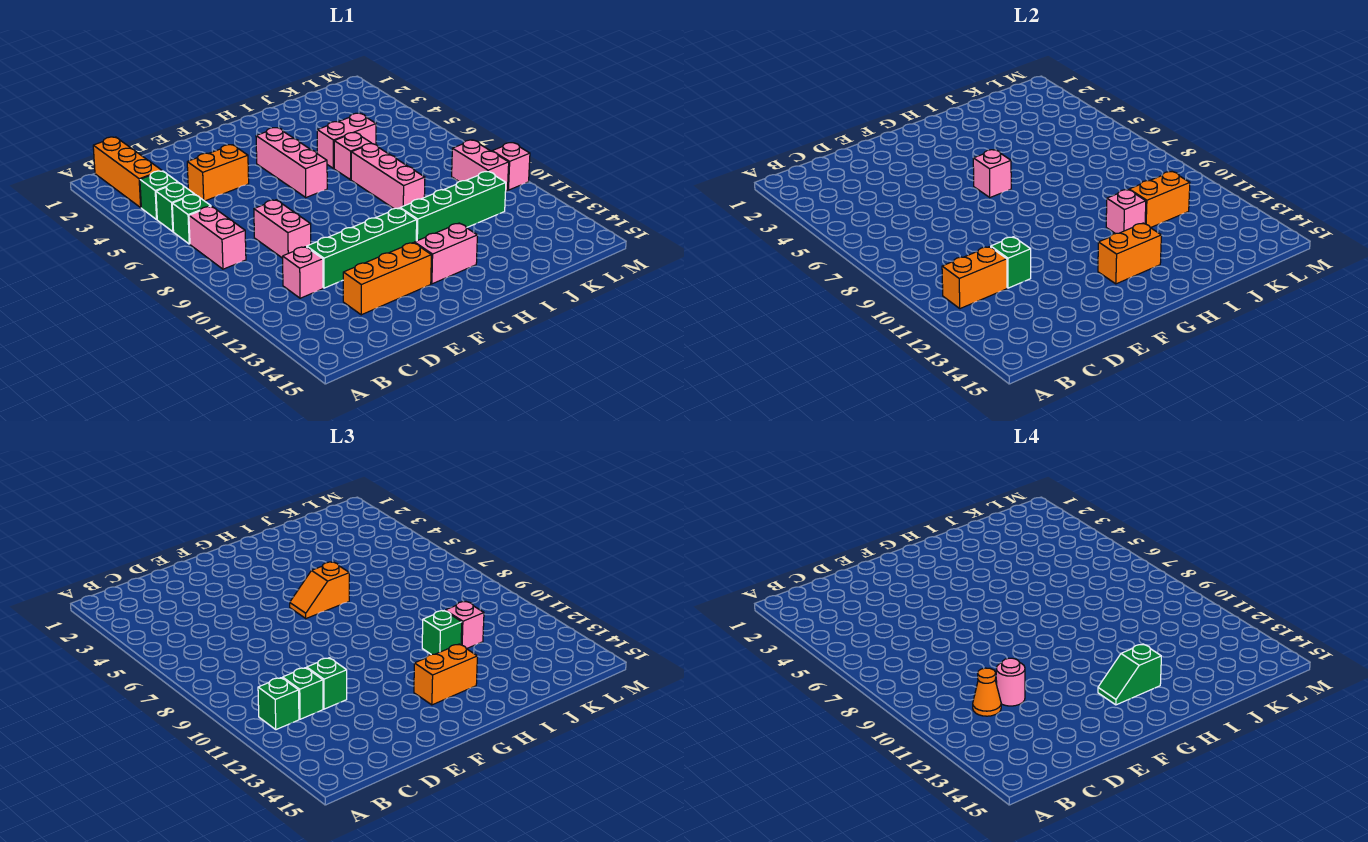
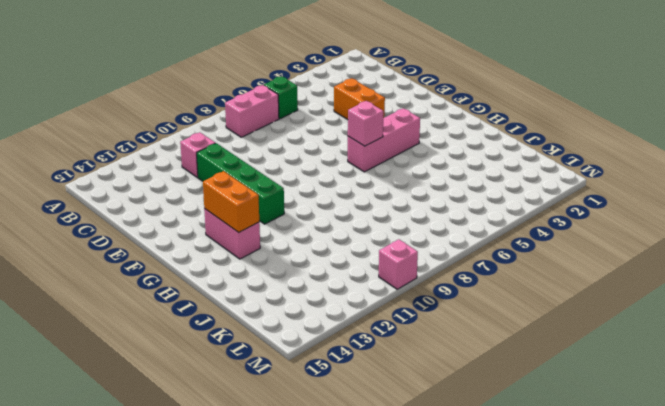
none -> orange 1x3 brick [93,137,162,207]
none -> green 1x1 brick [140,171,178,219]
none -> green 1x1 brick [156,183,194,232]
none -> pink 1x2 brick [254,200,311,258]

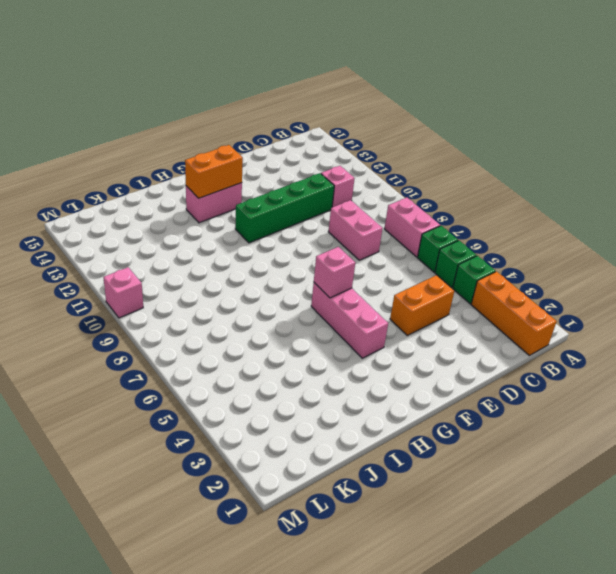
none -> orange 1x3 brick [343,243,431,315]
none -> green 1x4 brick [400,172,506,241]
none -> pink 1x2 brick [317,113,376,168]
none -> pink 1x1 brick [334,133,372,180]

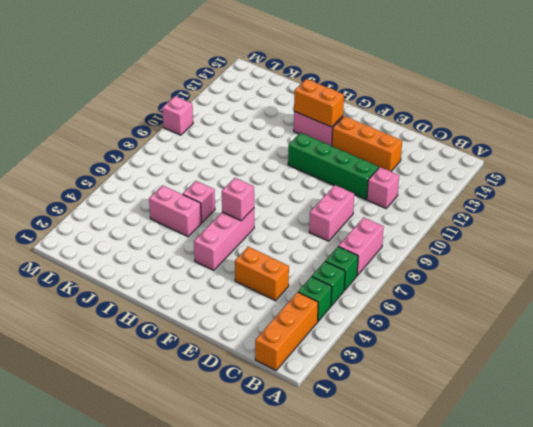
none -> green 1x4 brick [400,172,506,241]
none -> pink 1x3 brick [351,144,425,209]
none -> pink 1x2 brick [452,140,509,191]
none -> orange 1x2 brick [942,247,1007,309]

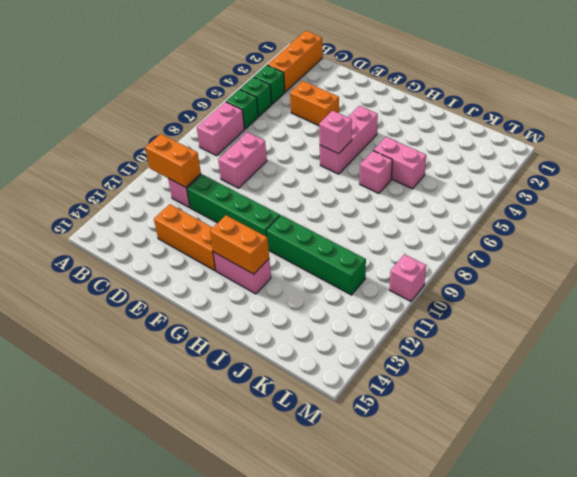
none -> pink 1x3 brick [351,144,425,209]
none -> pink 1x2 brick [452,140,509,191]
none -> green 1x1 brick [991,237,1031,288]
none -> pink 1x1 brick [1106,190,1146,234]

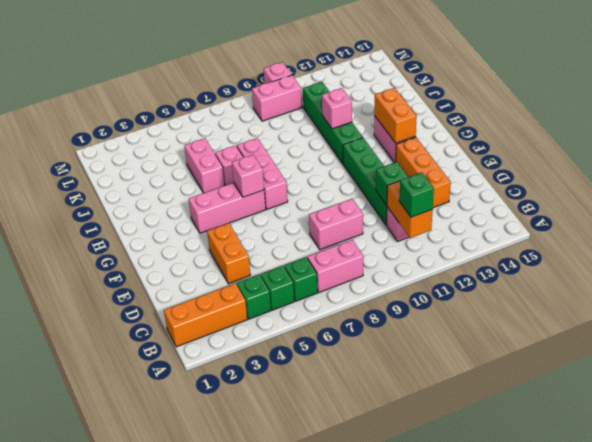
pink 1x3 brick [237,138,288,209] -> pink 1x3 brick turned to [351,144,425,209]
none -> orange 1x2 brick [1129,172,1190,228]
none -> green 1x1 brick [283,668,323,719]
none -> green 1x1 brick [307,658,347,709]
none -> orange 1x2 slope [290,562,349,618]

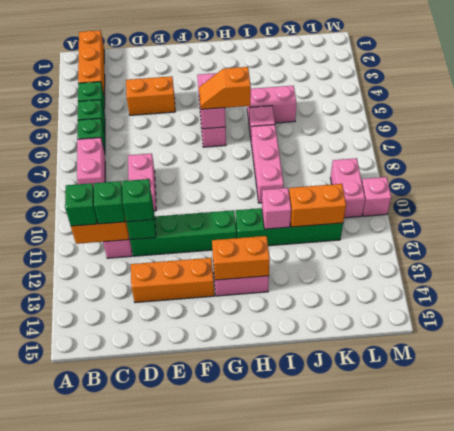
none -> orange 1x2 brick [414,644,477,705]
none -> green 1x1 brick [422,611,462,655]
none -> pink 1x1 brick [445,602,484,649]
none -> orange 1x1 cone [973,668,1001,716]

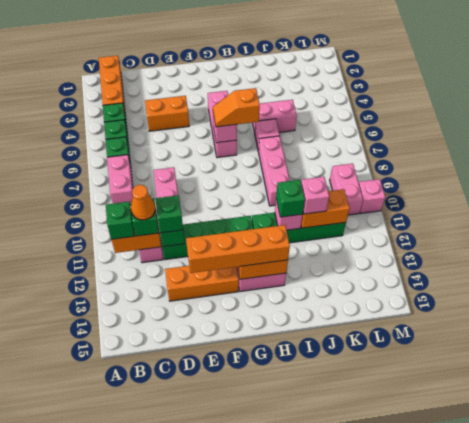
orange 1x4 brick [186,225,290,273] -> orange 1x2 brick [414,644,477,705]
none -> pink 1x1 round brick [996,658,1025,706]
none -> green 1x2 slope [1098,644,1161,705]

